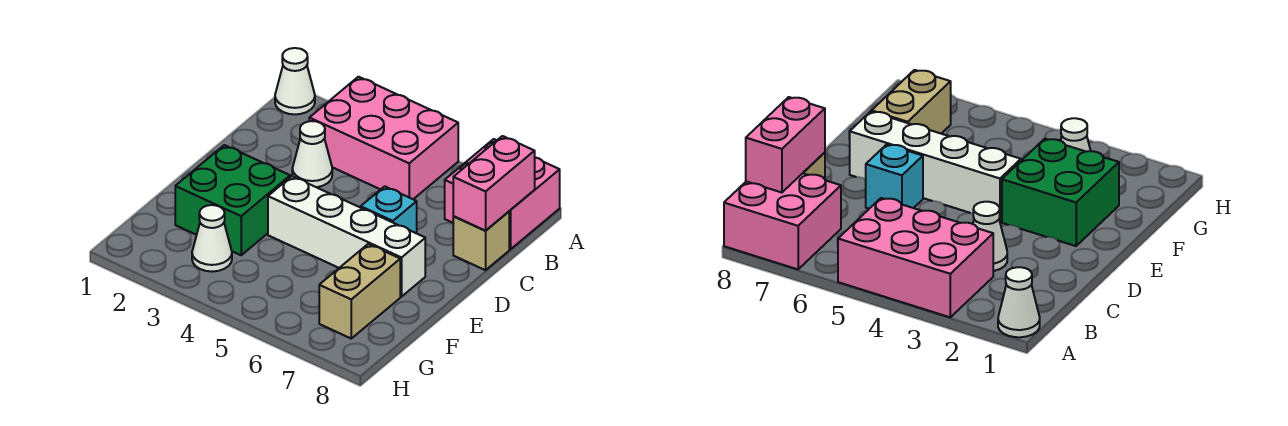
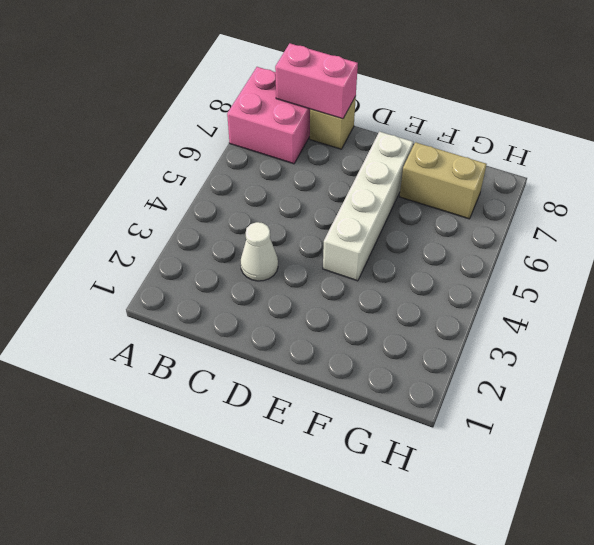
none -> white 1x1 cone [275,48,315,114]
none -> pink 2x3 brick [309,77,458,199]

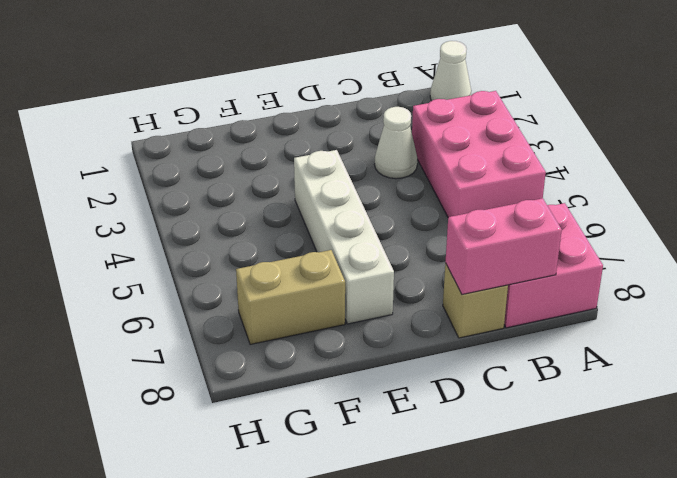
none -> cyan 1x1 brick [361,186,417,233]
none -> green 2x2 brick [175,145,290,255]

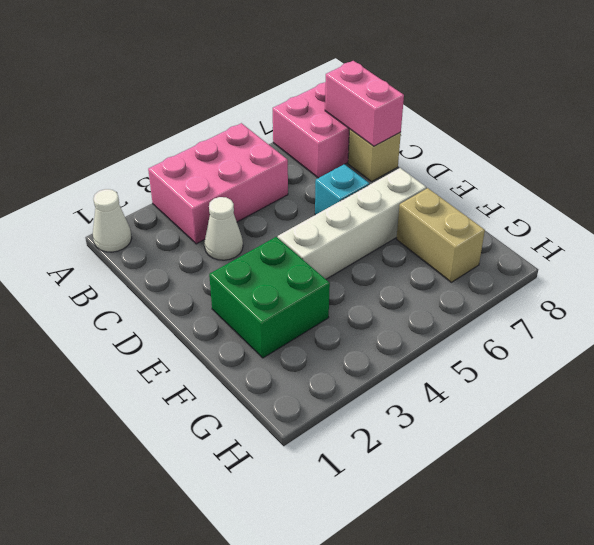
none -> white 1x1 cone [192,205,232,272]

